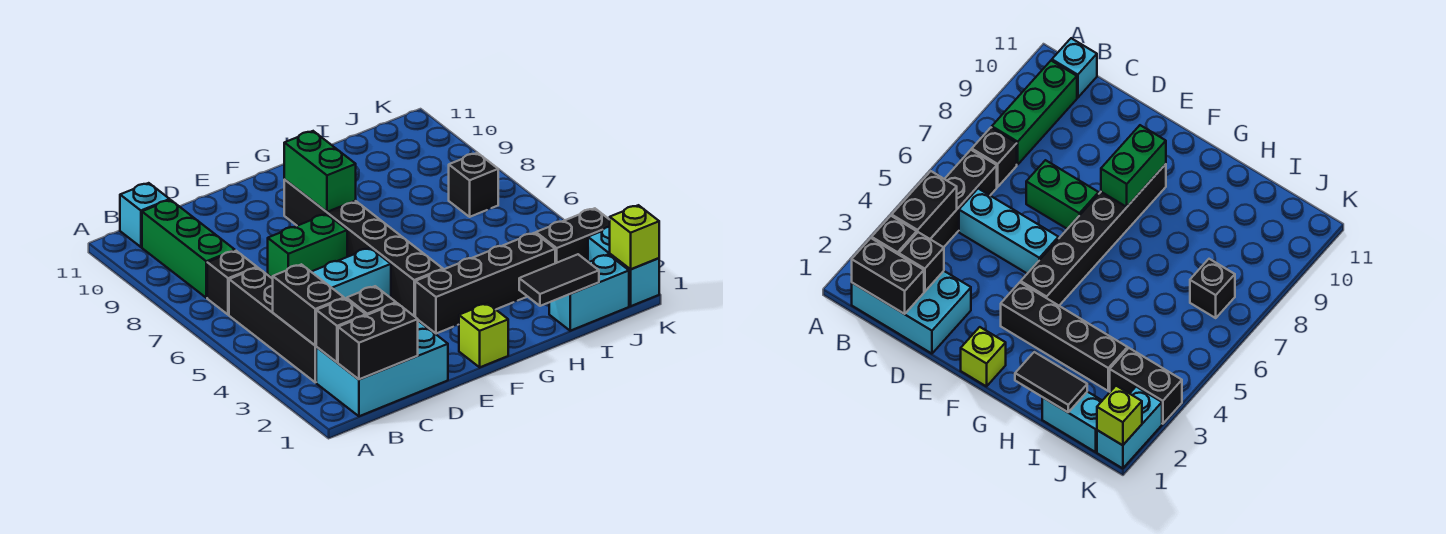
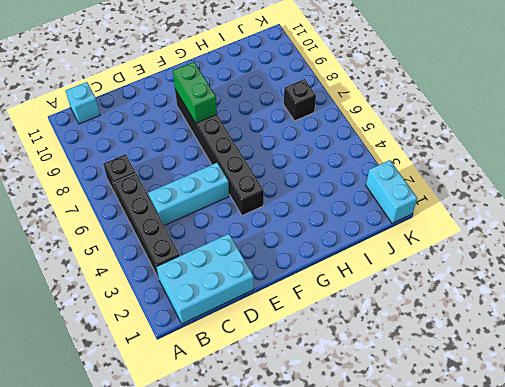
none -> green 1x3 brick [142,200,235,298]
none -> green 1x2 brick [268,214,347,278]
none -> lime 1x1 brick [459,303,508,367]

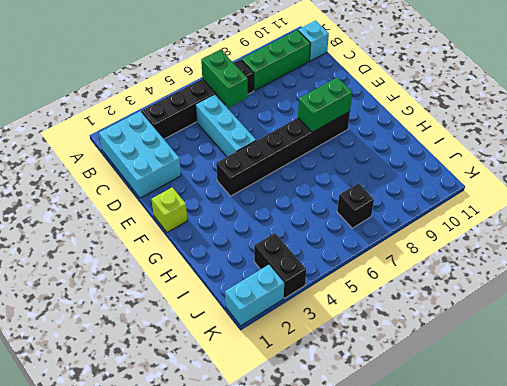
green 1x2 brick [201,49,248,107] -> green 1x2 brick moved to [268,214,347,278]
none -> black 1x4 brick [415,233,555,334]
none -> cyan 1x2 brick [549,254,629,331]
none -> black 1x2 brick [338,303,418,379]

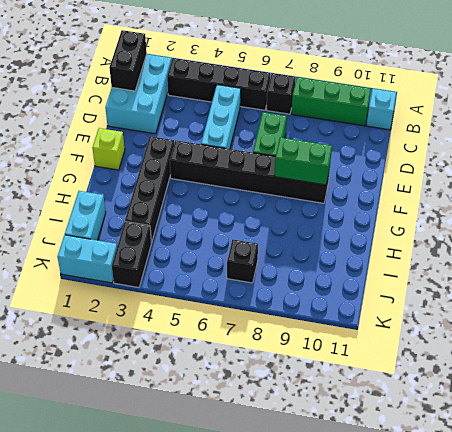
none -> black 1x1 brick [316,298,366,362]
none -> black 1x2 brick [273,264,344,346]
none -> black 1x1 brick [347,286,396,315]

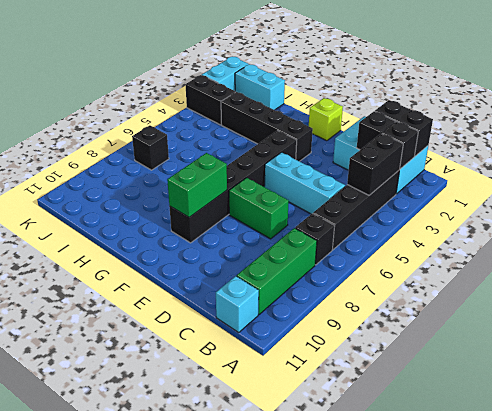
none -> black 1x2 tile [519,254,599,306]
none -> lime 1x1 brick [610,205,659,269]

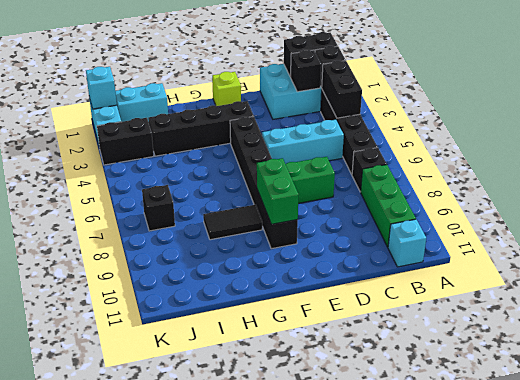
black 1x2 tile [203,205,262,240] -> black 1x2 tile moved to [519,254,599,306]
cyan 1x1 brick [86,67,117,109] -> lime 1x1 brick [610,205,659,269]

